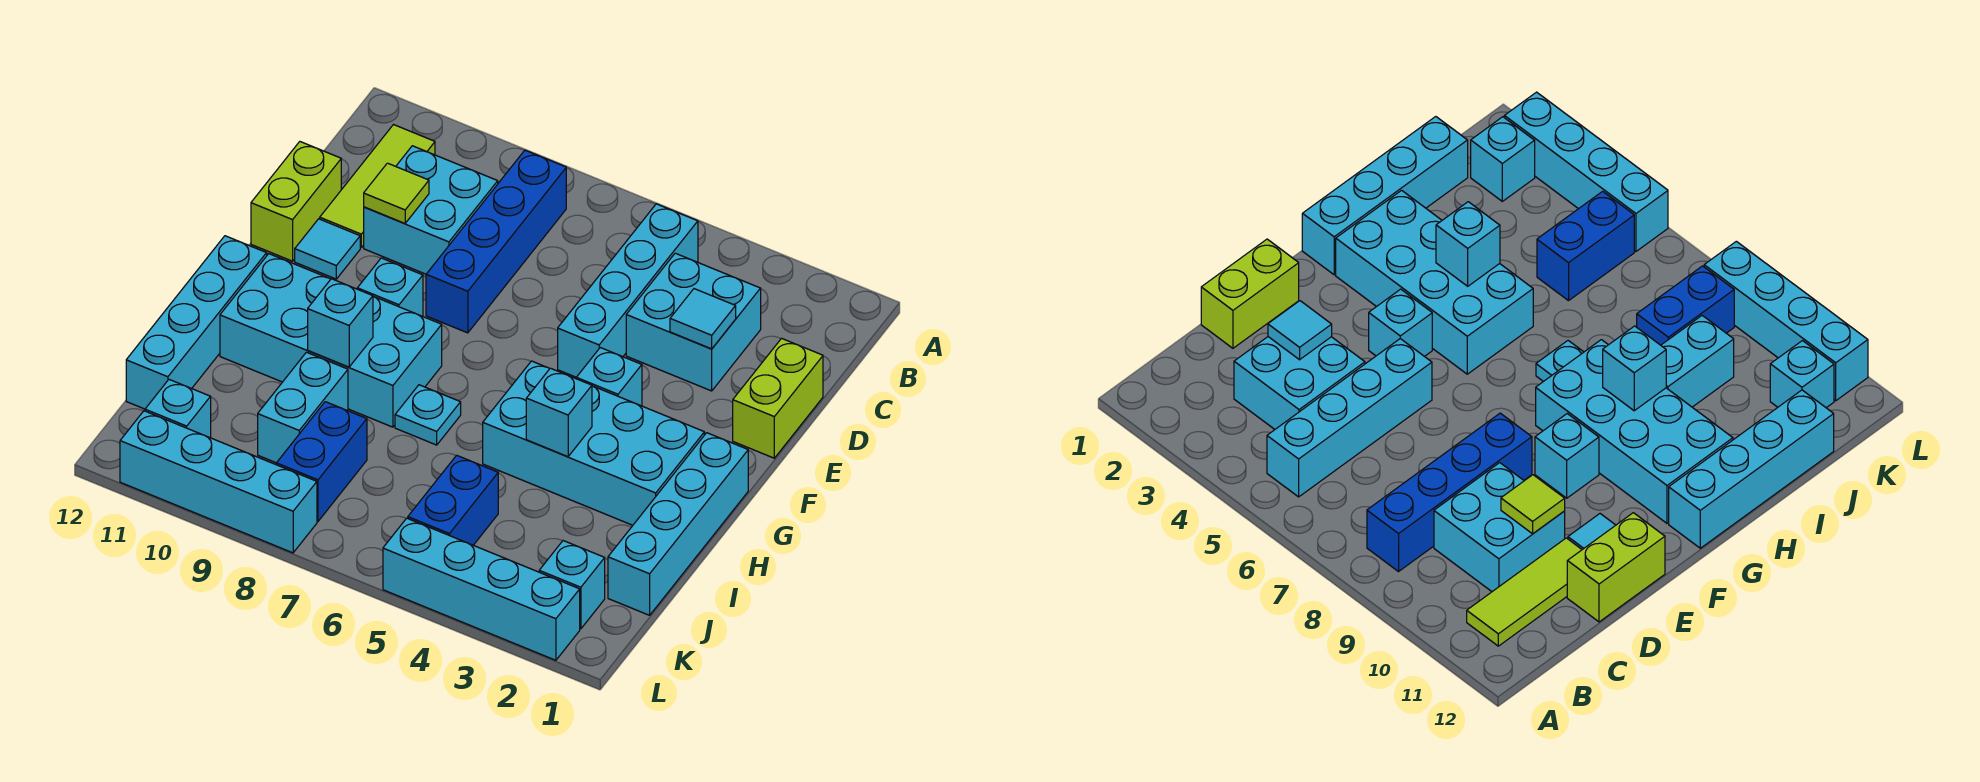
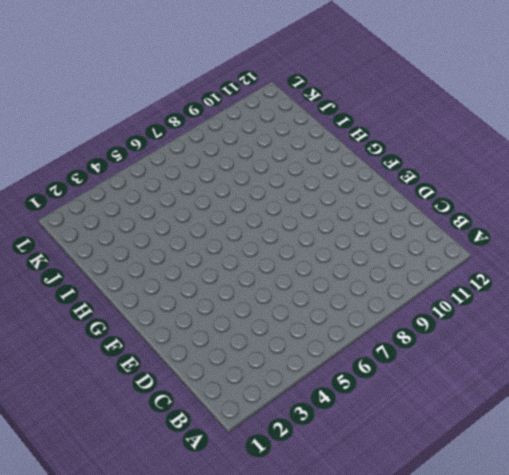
none -> cyan 1x4 brick [558,204,698,377]
none -> blue 1x4 brick [426,150,566,333]
none -> lime 1x3 tile [320,125,435,248]

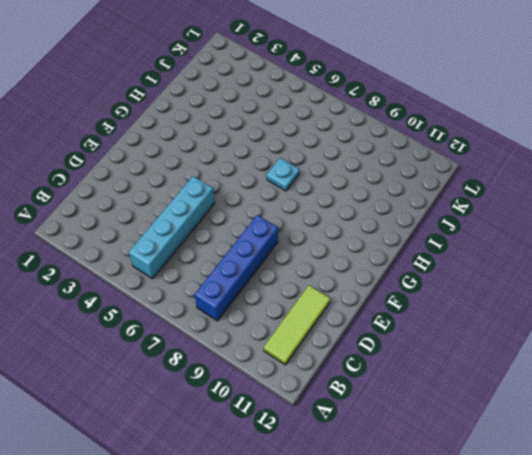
none -> cyan 2x2 brick [626,253,761,391]
none -> cyan 2x2 brick [364,146,498,274]
none -> lime 1x2 brick [733,338,823,458]

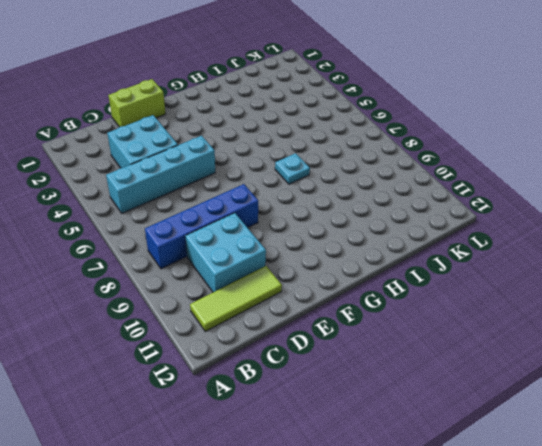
none -> lime 1x2 brick [251,142,341,261]
none -> cyan 1x1 tile [295,219,360,279]
none -> cyan 1x1 brick [576,348,642,406]

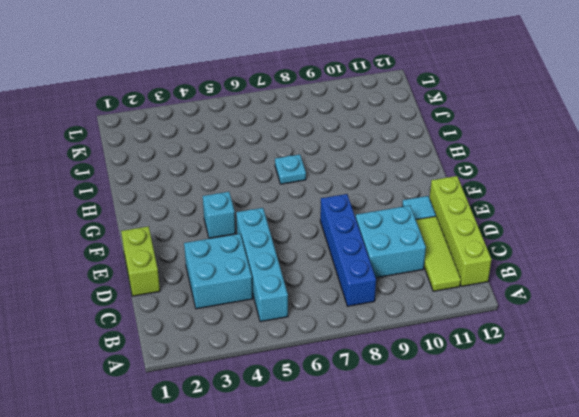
lime 1x4 brick [430,176,492,286] -> lime 1x2 brick [251,142,341,261]
none -> cyan 1x1 brick [357,258,423,316]
none -> cyan 1x4 brick [608,433,748,615]
none -> cyan 2x4 brick [483,361,704,525]

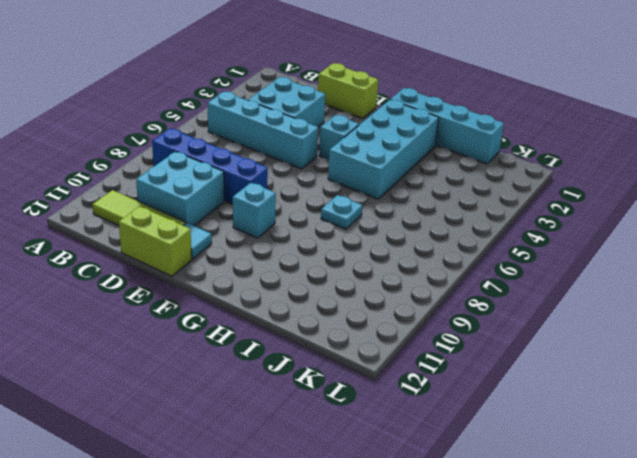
none -> cyan 2x4 brick [220,254,442,427]
none -> cyan 1x4 brick [126,236,267,409]
none -> cyan 1x2 brick [258,352,348,463]

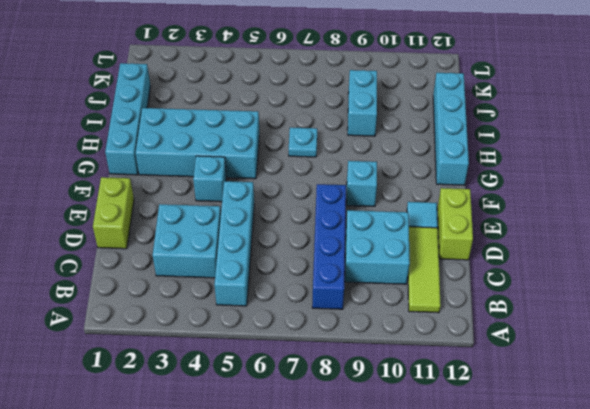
none -> cyan 2x4 brick [220,254,442,427]
none -> blue 1x2 brick [408,455,498,545]
none -> blue 1x2 brick [276,402,367,521]

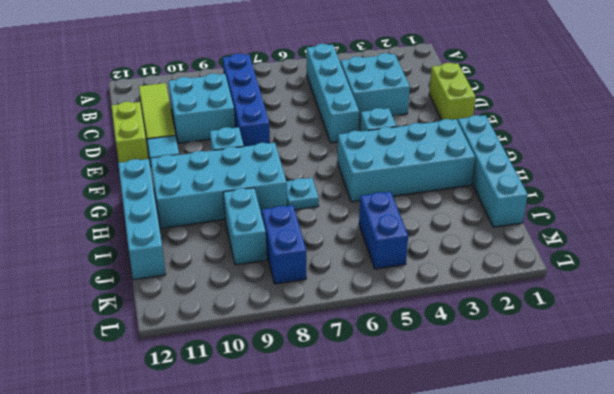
none -> cyan 1x1 brick [539,541,605,629]
none -> cyan 1x1 brick [145,380,211,438]
none -> cyan 1x4 brick [383,518,580,660]

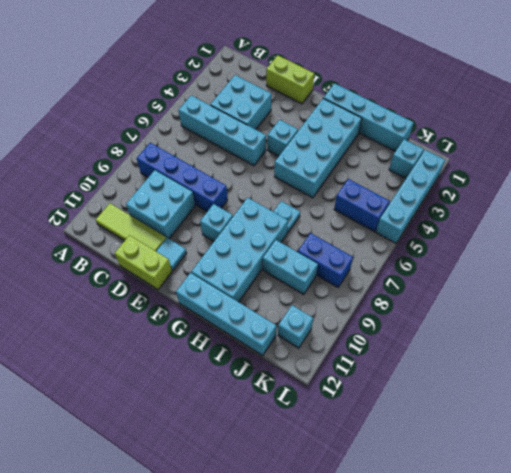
none -> cyan 1x4 brick [120,411,317,553]
none -> cyan 1x1 tile [670,289,736,349]
none -> lime 1x1 tile [364,163,429,224]

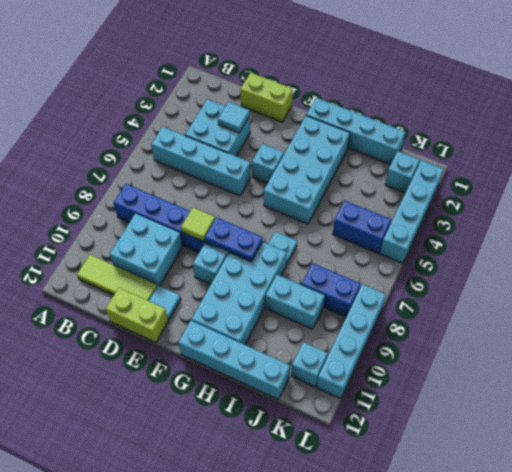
lime 1x1 tile [181,208,215,242] -> lime 1x1 tile moved to [364,163,429,224]
blue 1x2 plate [205,217,263,262] -> none
none -> cyan 1x1 brick [526,368,592,457]
none -> cyan 1x1 brick [308,279,373,367]

